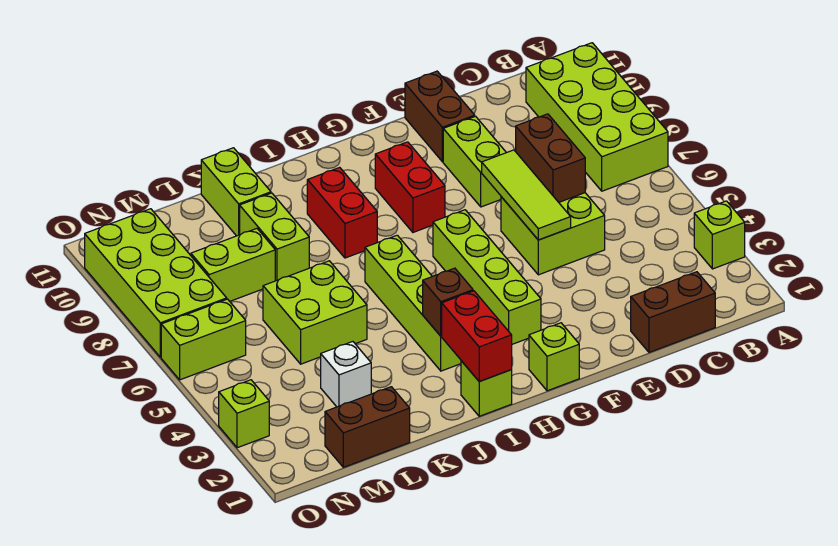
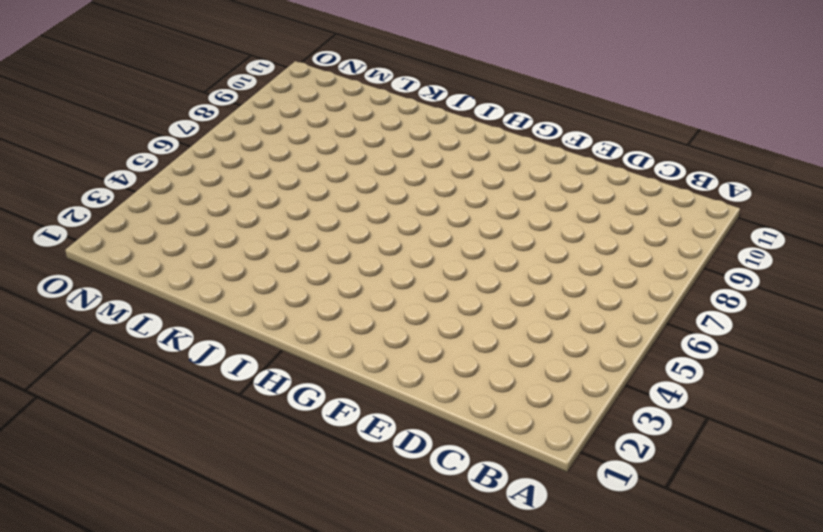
none -> lime 1x1 brick [694,201,745,269]
none -> lime 2x4 brick [526,43,668,191]
none -> brown 1x2 brick [631,272,715,352]

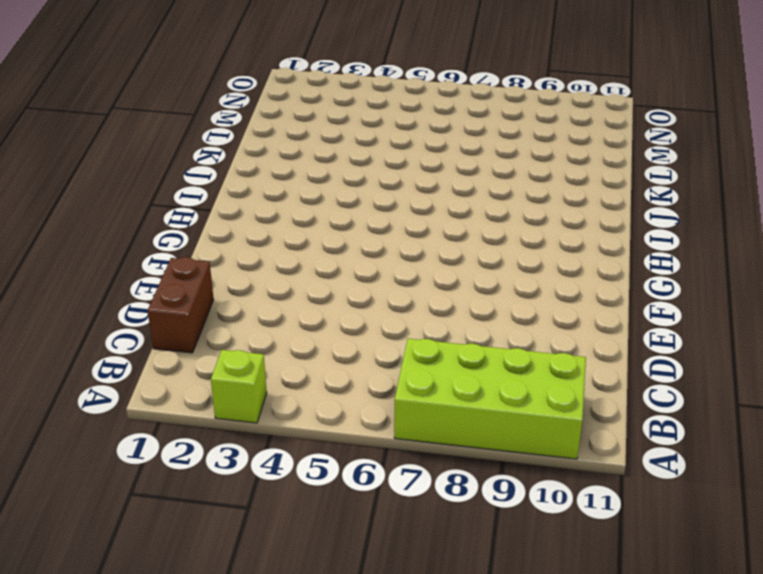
none -> lime 2x2 brick [501,193,605,275]
none -> lime 1x2 brick [443,116,506,207]
none -> brown 1x2 brick [405,71,475,162]

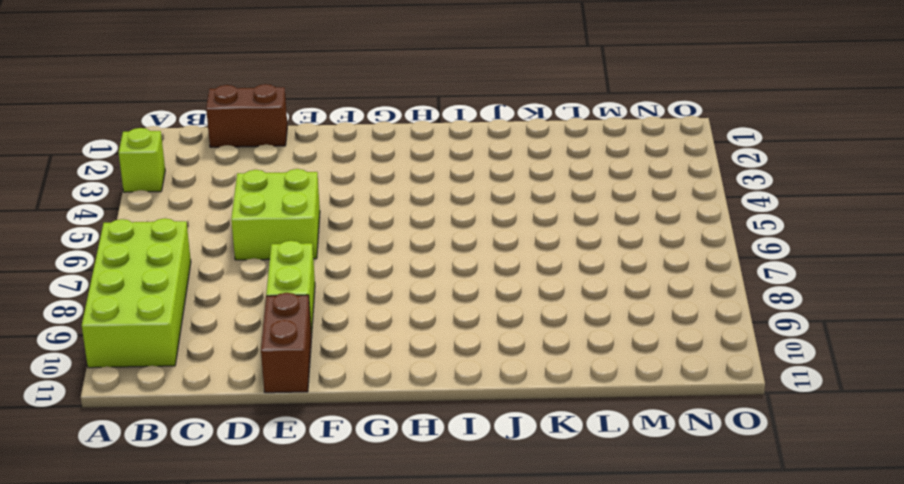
none -> lime 1x1 brick [529,323,579,391]
none -> lime 1x4 brick [433,210,541,344]
none -> red 1x2 brick [375,142,445,232]

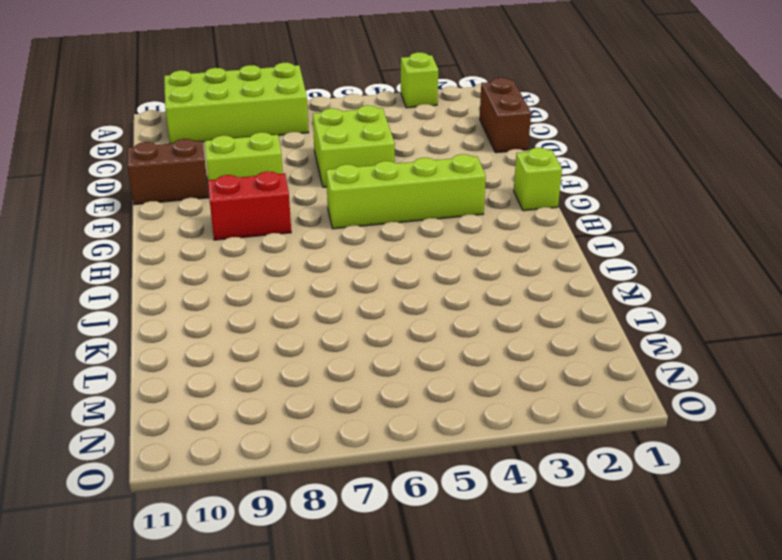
none -> lime 1x1 brick [461,361,512,416]
none -> lime 1x4 brick [365,235,461,371]
none -> red 1x2 brick [307,167,377,258]

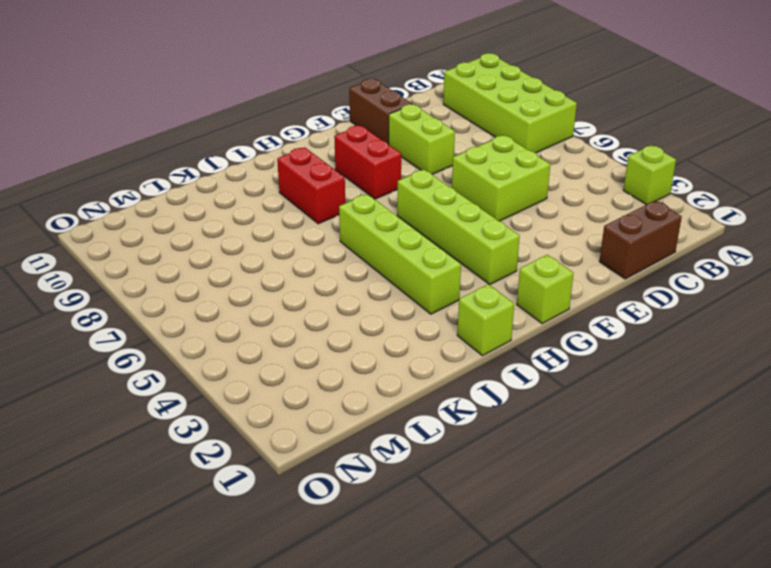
none -> lime 2x2 brick [263,261,367,364]
none -> lime 1x2 brick [240,193,309,281]
none -> lime 1x2 brick [201,148,271,236]

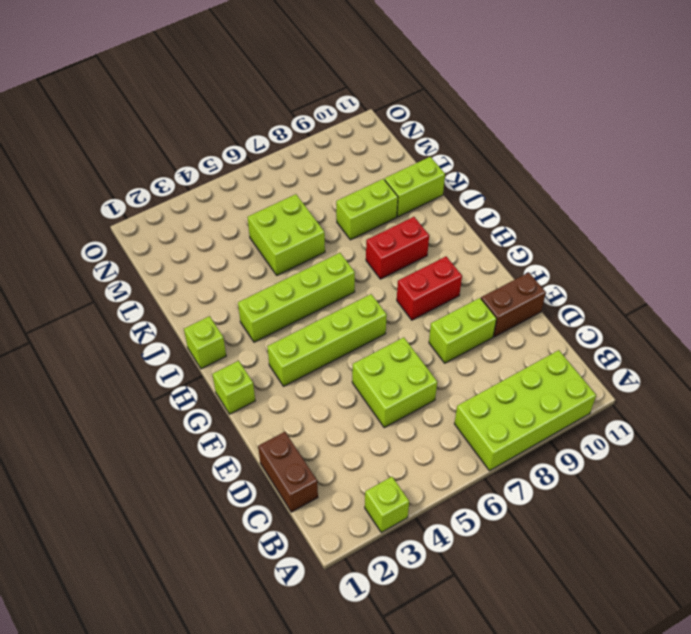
none -> brown 1x2 brick [325,387,410,467]
none -> white 1x1 brick [321,342,371,407]
none -> lime 1x2 brick [191,229,275,301]

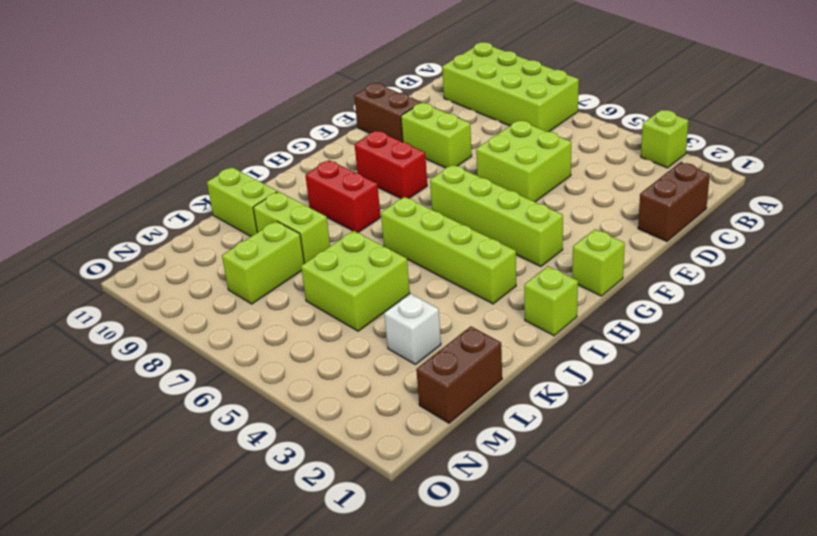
none -> lime 1x2 brick [161,299,246,380]
none -> lime 2x4 brick [85,209,227,357]
none -> lime 1x1 brick [219,380,269,448]

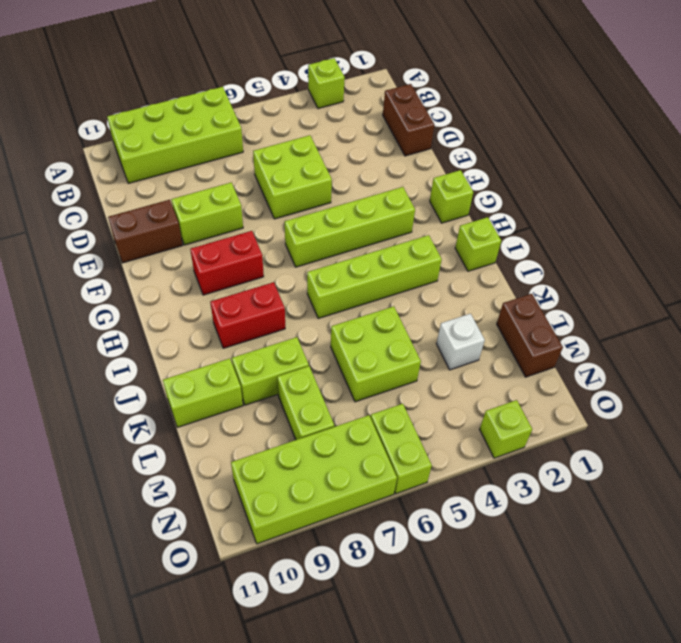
none -> brown 1x2 brick [516,114,585,202]
none -> lime 1x3 tile [482,150,571,240]
none -> red 1x2 brick [442,291,512,381]

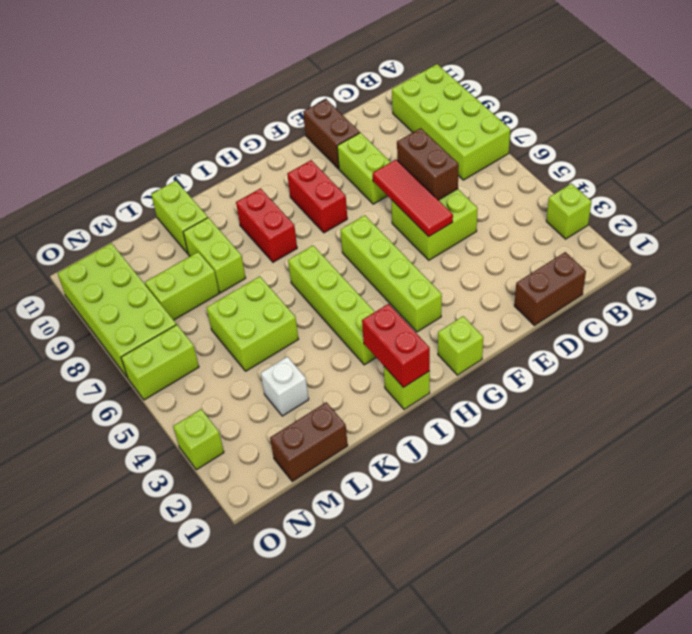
red 1x3 tile [373,160,453,237] -> lime 1x3 tile [482,150,571,240]
none -> brown 1x1 brick [423,268,473,336]

